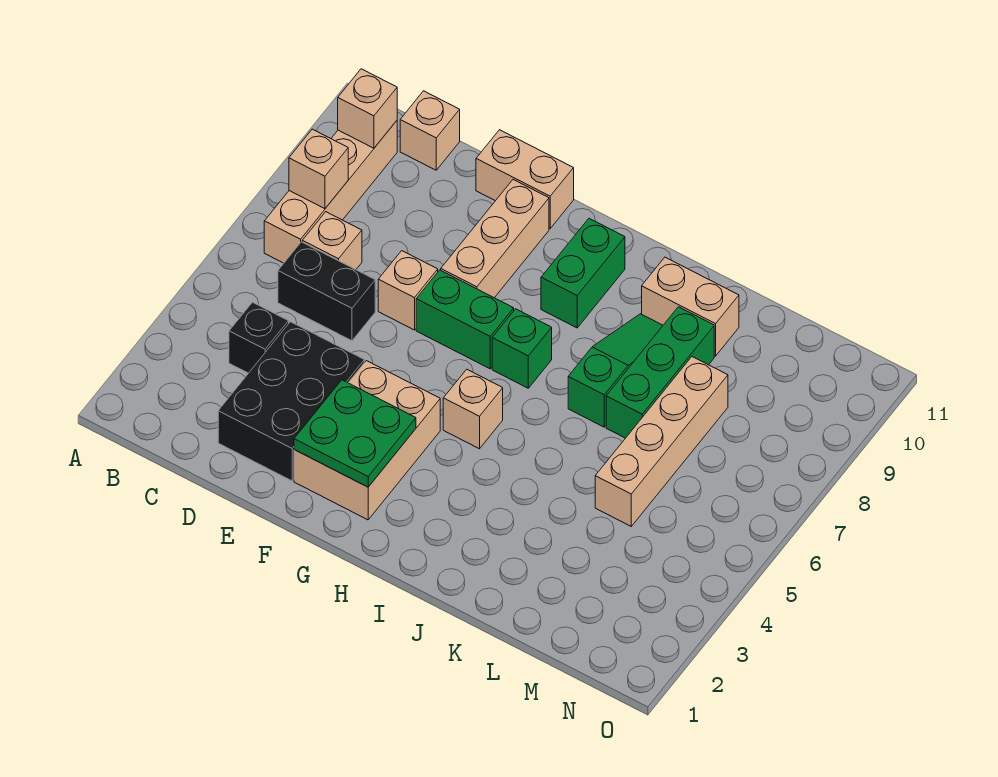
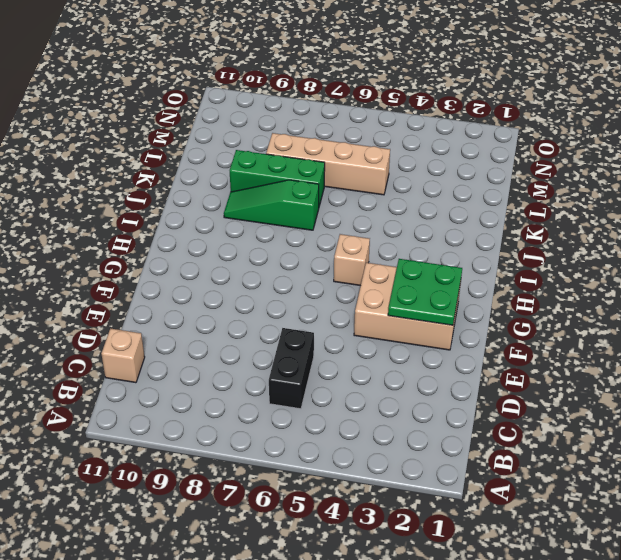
none -> tan 1x4 brick [264,121,397,263]
none -> black 1x1 brick [229,302,289,373]
none -> tan 1x1 brick [302,212,362,270]

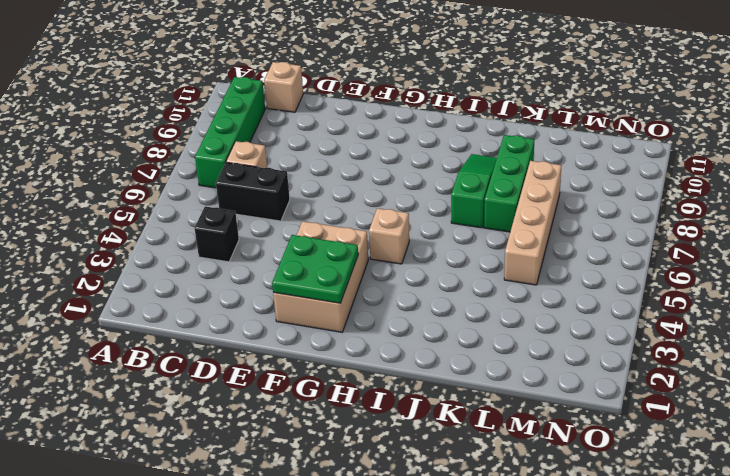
green 1x4 brick [195,77,265,188] -> tan 1x4 brick [264,121,397,263]
none -> black 2x3 brick [218,322,364,481]
none -> tan 1x1 brick [378,251,438,330]
none -> tan 1x2 brick [476,130,574,228]

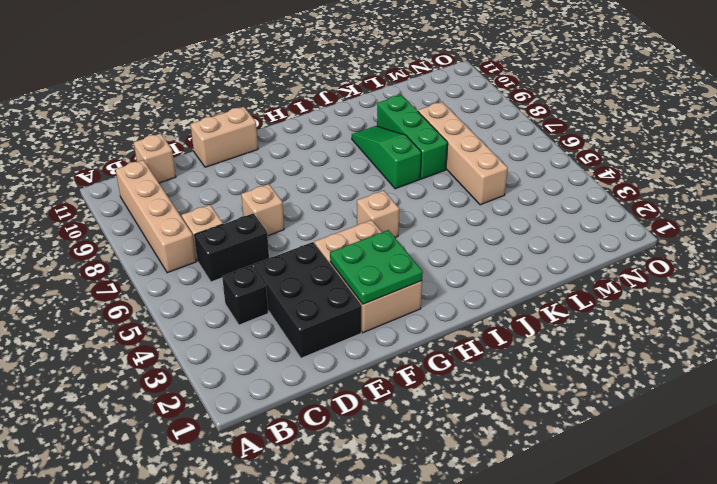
none -> green 1x2 brick [416,270,514,369]
none -> tan 1x3 brick [441,180,549,298]
none -> green 1x1 brick [492,309,552,388]

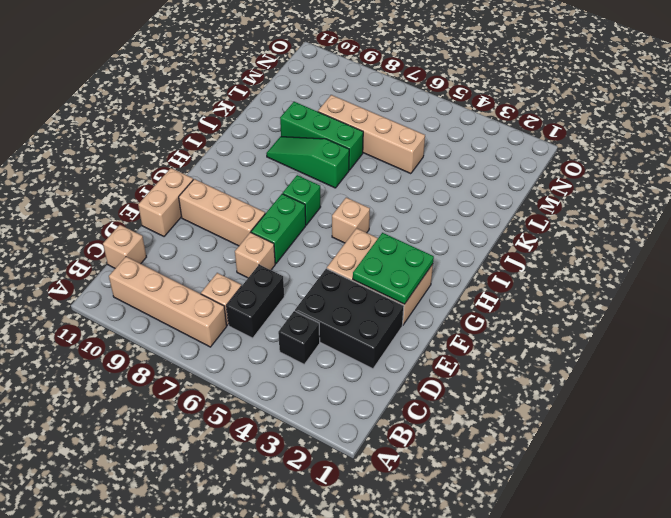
none -> green 1x2 brick [541,218,625,328]
none -> tan 1x2 brick [642,257,739,356]
none -> tan 1x1 brick [289,129,348,209]

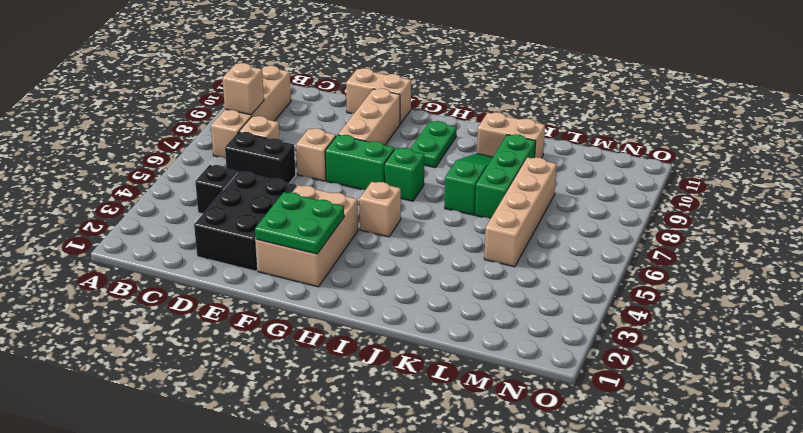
green 1x2 plate [410,121,457,168] -> green 1x2 brick [541,218,625,328]
none -> tan 1x1 brick [400,91,460,170]
none -> tan 1x1 brick [338,69,397,148]

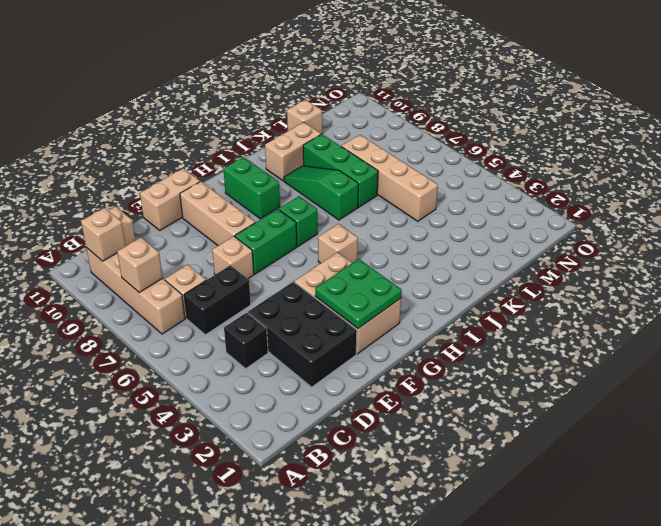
tan 1x1 brick [287,100,322,134] -> none

